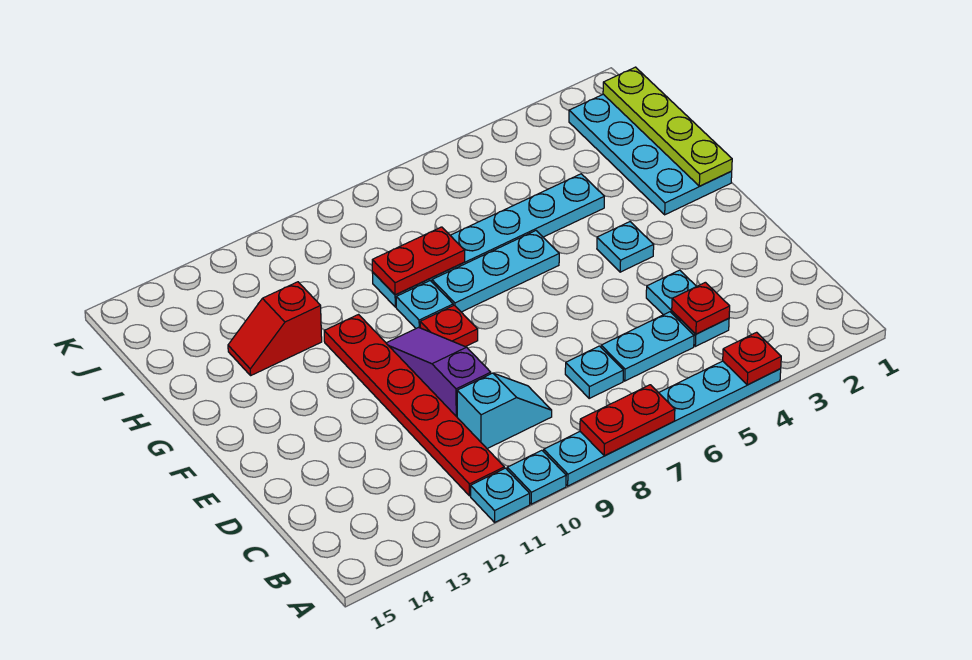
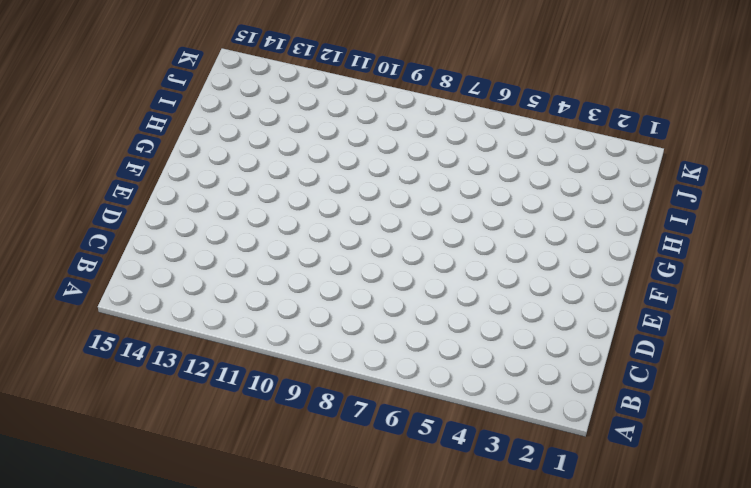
none -> cyan 1x6 plate [544,361,781,486]
none -> cyan 1x1 plate [507,450,566,504]
none -> cyan 1x1 plate [471,468,530,522]

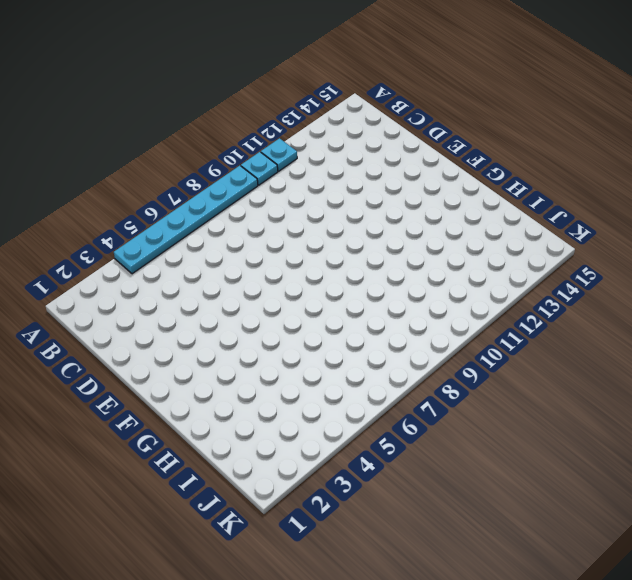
none -> red 1x6 plate [324,315,504,496]
none -> cyan 1x2 plate [646,270,729,346]
none -> cyan 1x2 plate [601,312,694,381]

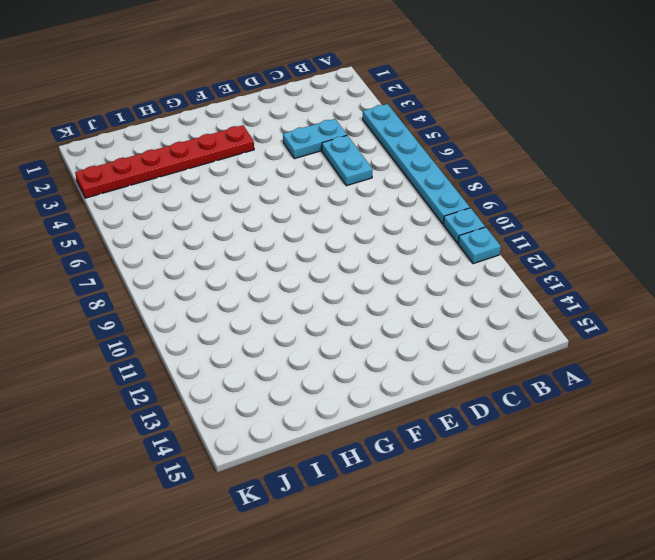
red 1x6 plate [75,125,254,198] -> red 1x6 plate moved to [324,315,504,496]
none -> cyan 1x1 plate [565,346,623,398]
none -> cyan 1x2 slope [457,373,552,449]
none -> purple 1x3 slope [386,327,491,417]

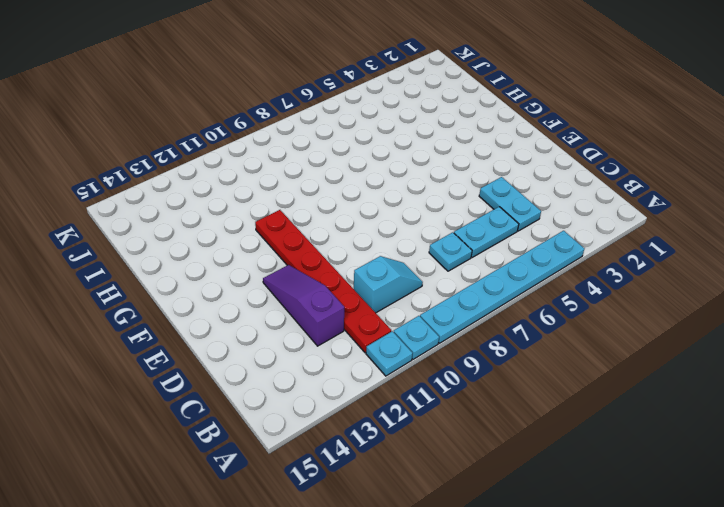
purple 1x3 slope [263,265,344,346] -> purple 1x3 slope moved to [386,327,491,417]
none -> cyan 1x1 plate [597,222,654,272]
none -> red 1x1 plate [420,305,478,347]
none -> cyan 2x4 plate [569,94,732,215]

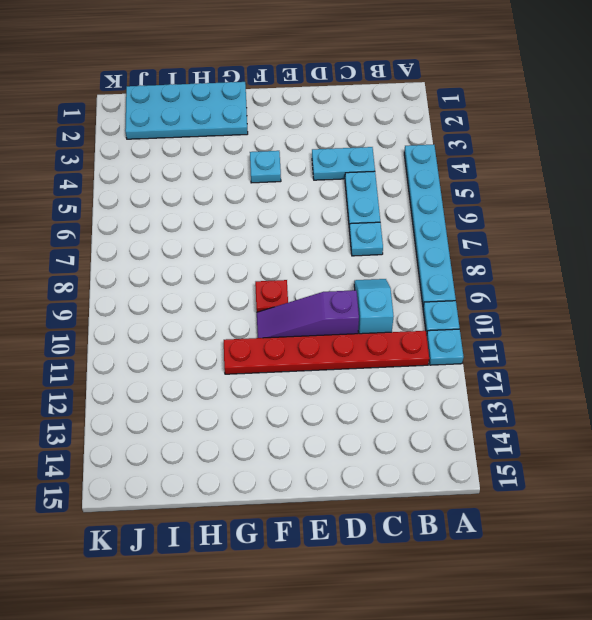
none -> cyan 1x3 plate [432,231,559,312]
none -> cyan 1x1 plate [396,281,453,328]
none -> cyan 1x6 plate [372,174,604,307]

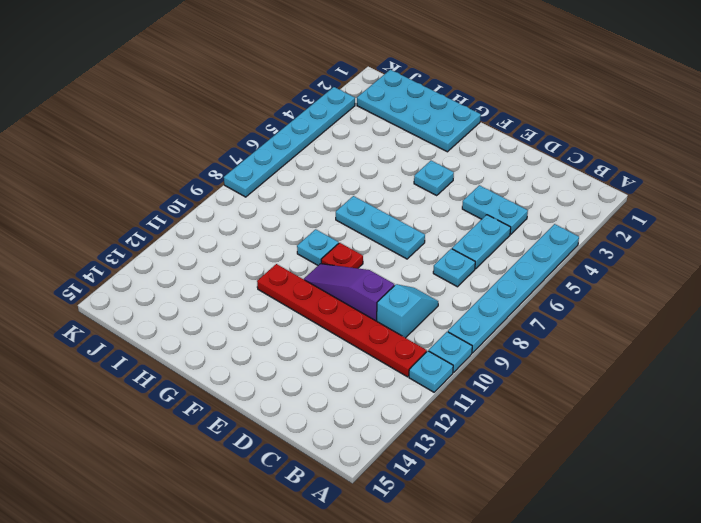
cyan 1x3 plate [336,196,425,259] -> cyan 1x3 plate turned to [432,231,559,312]
cyan 1x6 plate [224,87,355,197] -> cyan 1x6 plate moved to [372,174,604,307]
none -> red 1x2 slope [228,282,322,375]
none -> red 1x1 plate [723,332,781,385]
none -> red 1x2 plate [580,385,675,456]

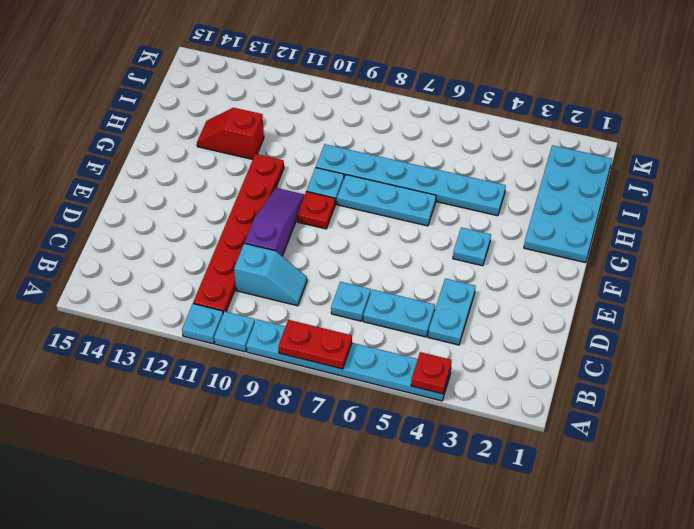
none -> red 1x1 plate [672,282,730,334]
none -> lime 1x4 plate [603,67,732,186]
none -> red 1x2 plate [372,227,465,295]

